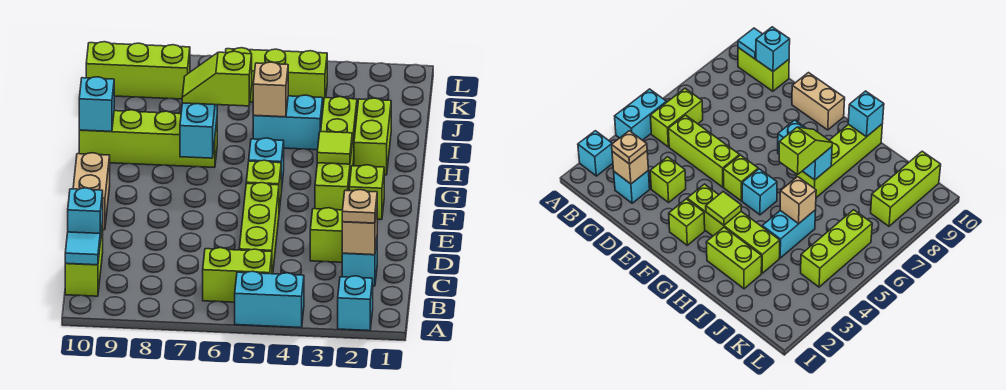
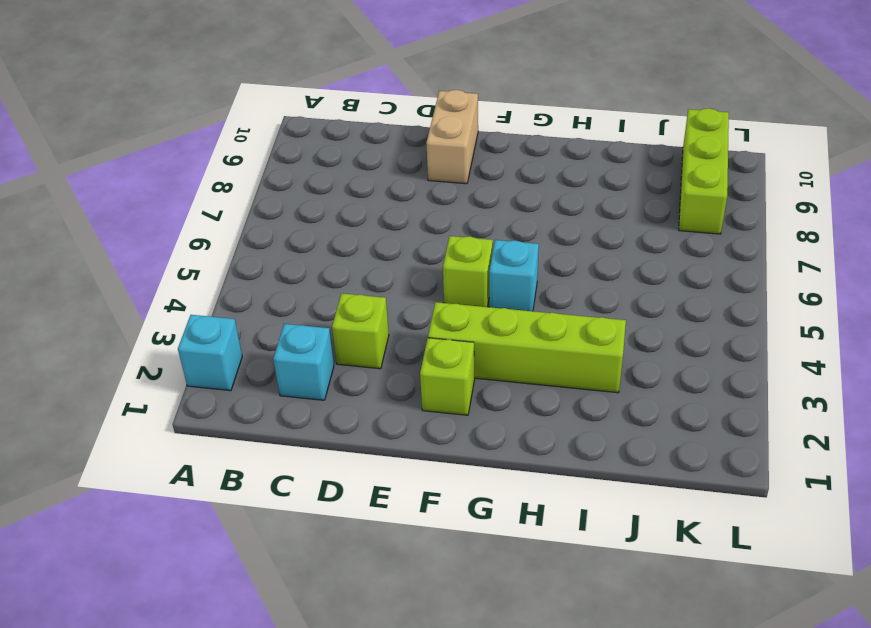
tan 1x2 brick [426,90,478,184] -> tan 1x2 brick turned to [73,153,110,230]
none -> cyan 1x2 brick [235,271,304,328]
none -> lime 1x2 brick [203,248,272,302]
none -> lime 1x2 brick [65,223,103,296]

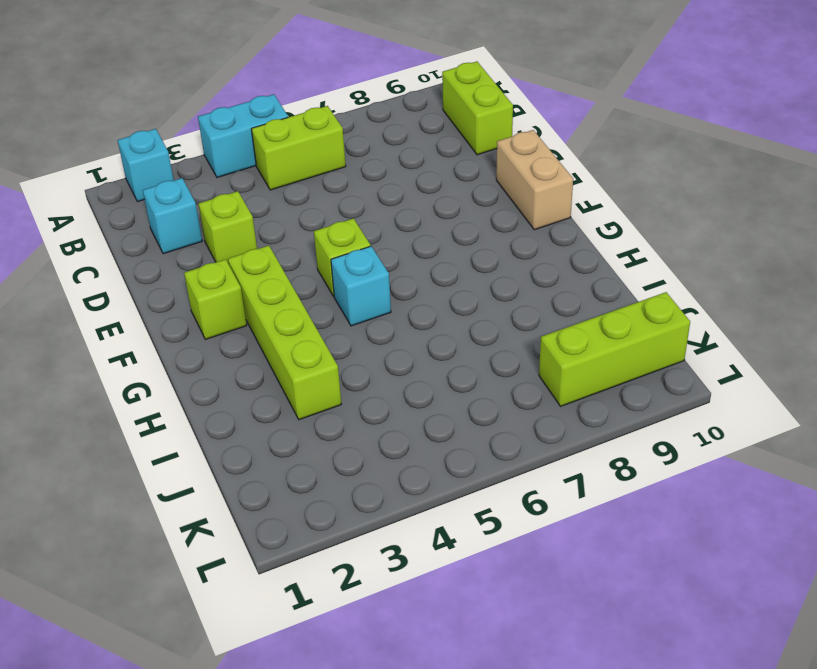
none -> lime 1x3 brick [239,183,279,274]
none -> lime 1x2 brick [354,98,391,175]
none -> lime 1x4 brick [79,110,217,168]

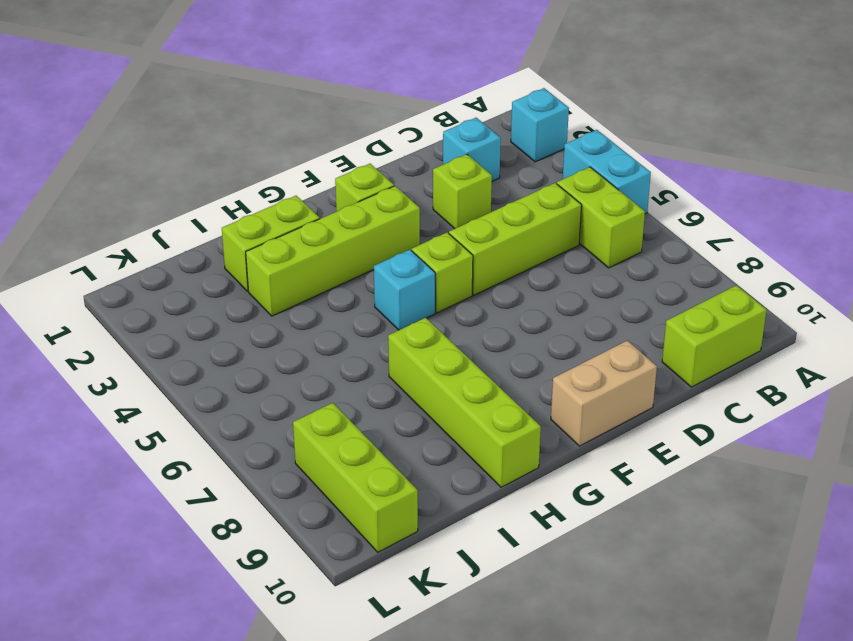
none -> cyan 1x2 brick [253,95,323,150]
none -> lime 1x3 brick [225,48,327,105]
none -> cyan 1x1 tile [65,232,100,265]

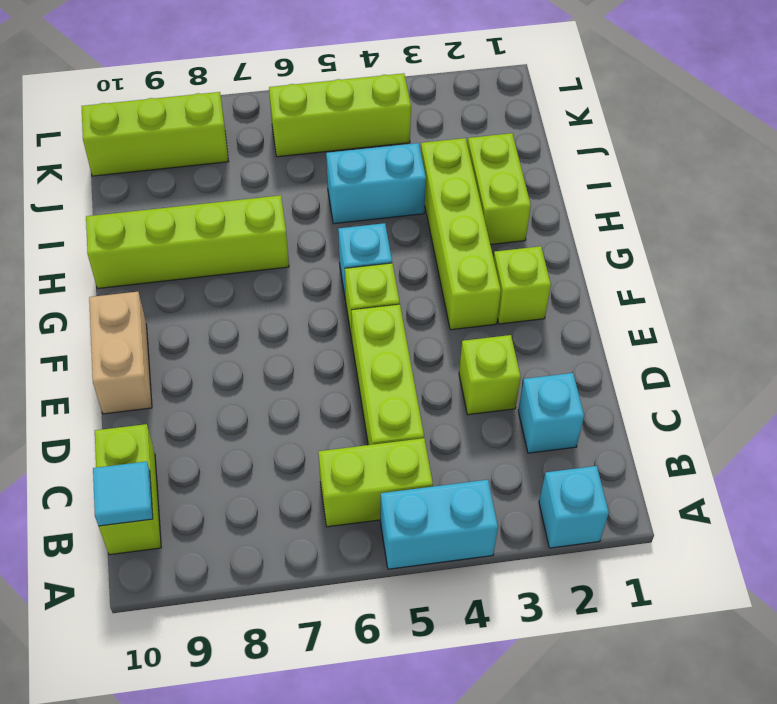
none -> tan 1x1 brick [342,209,377,255]
none -> cyan 1x1 brick [68,188,103,241]
none -> lime 1x1 tile [317,131,352,164]

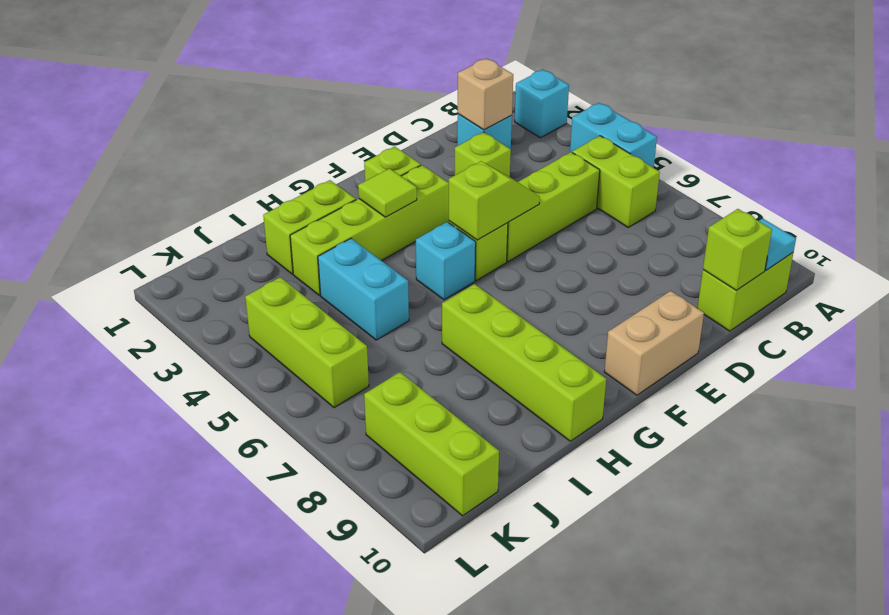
lime 1x1 brick [703,209,772,290] -> cyan 1x1 brick [68,188,103,241]
lime 1x2 slope [449,161,540,240] -> lime 1x2 slope turned to [182,51,252,106]
none -> cyan 1x2 brick [180,103,217,158]
none -> cyan 1x1 brick [79,77,114,132]
none -> tan 1x1 brick [253,62,288,117]

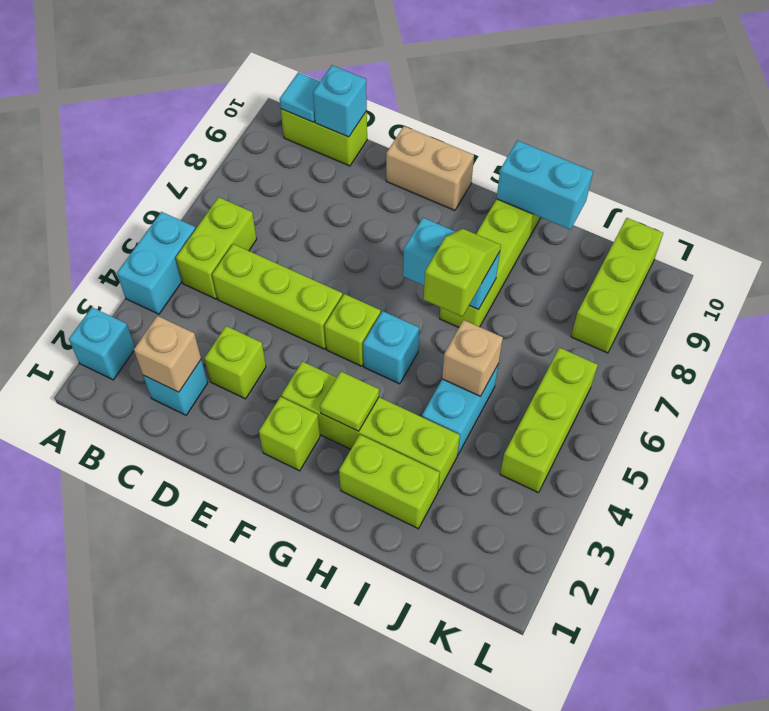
cyan 1x2 brick [496,141,593,230] -> cyan 1x1 brick [79,77,114,132]
none -> tan 1x1 plate [342,190,377,223]

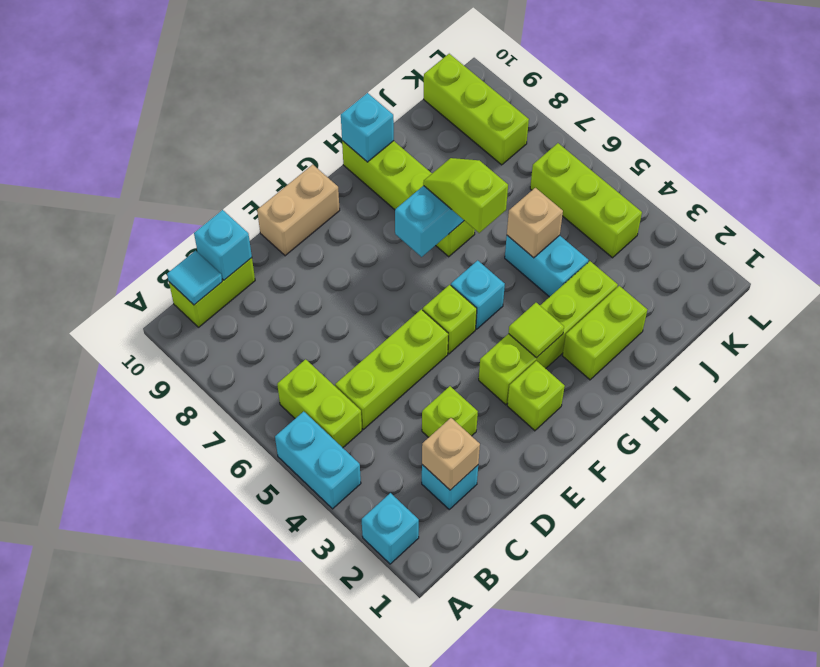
none -> tan 1x1 plate [342,190,377,223]

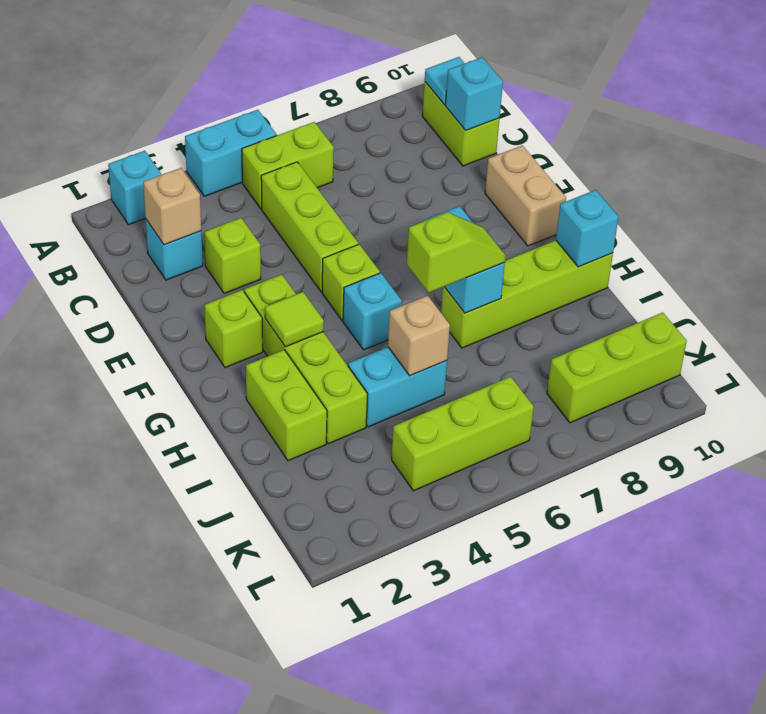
none -> tan 1x1 plate [342,190,377,223]

